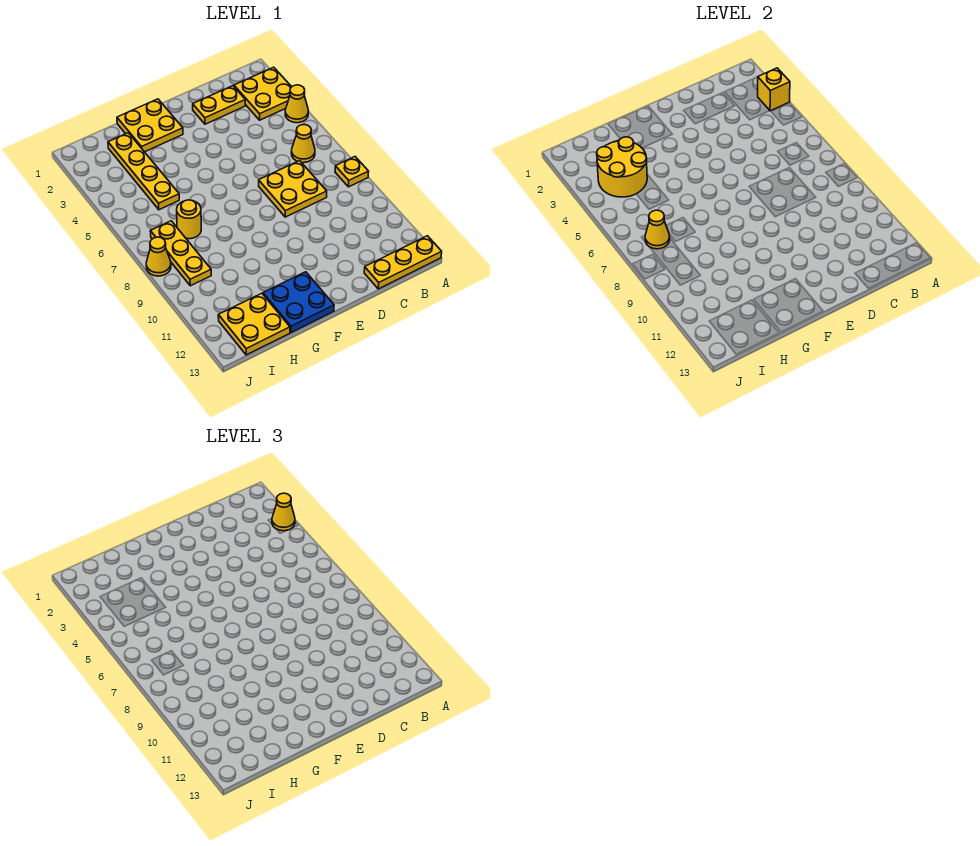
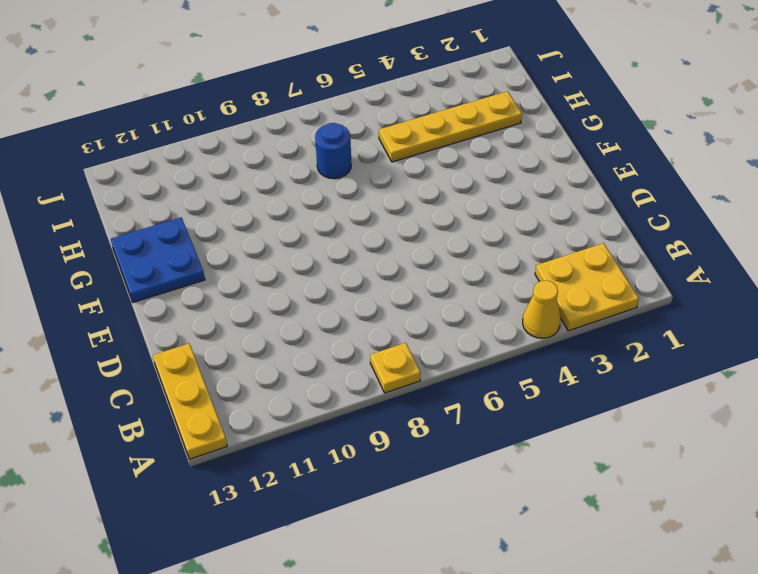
blue 1x1 round brick [315,123,351,179] -> yellow 1x1 round brick [177,200,201,239]
none -> yellow 1x1 cone [291,125,315,163]
none -> yellow 1x2 plate [193,86,245,124]
none -> yellow 2x2 plate [259,161,327,217]

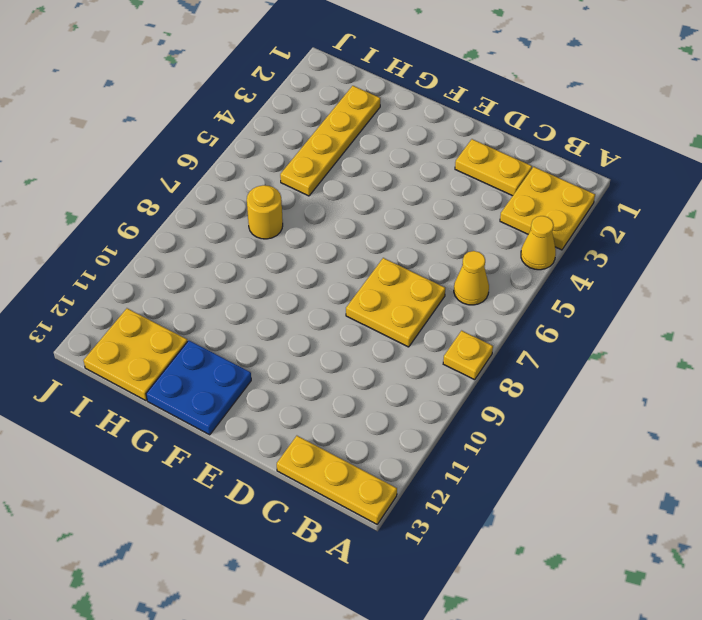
none -> yellow 2x2 plate [117,99,183,152]
none -> yellow 1x3 plate [150,221,211,286]
none -> yellow 1x1 cone [146,237,171,276]

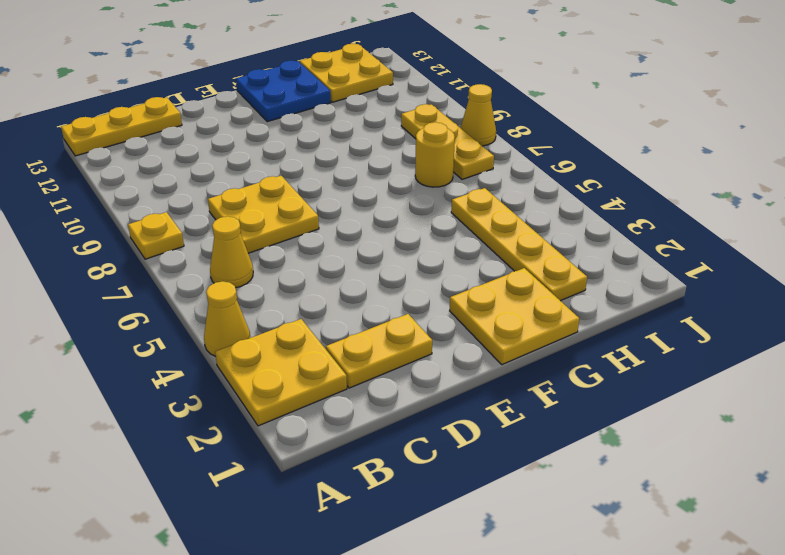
none -> yellow 1x1 brick [758,68,790,111]
none -> yellow 2x2 round brick [597,137,647,197]
none -> yellow 1x1 cone [645,210,670,249]

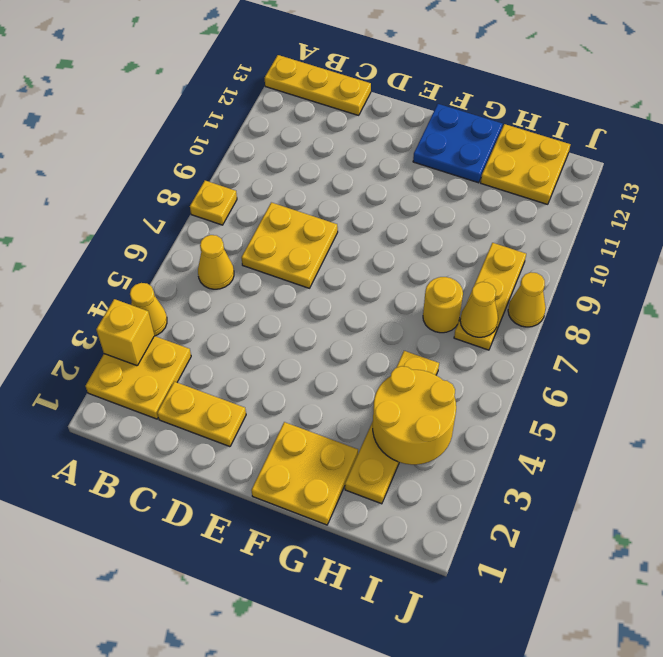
none -> yellow 1x1 cone [272,493,295,531]

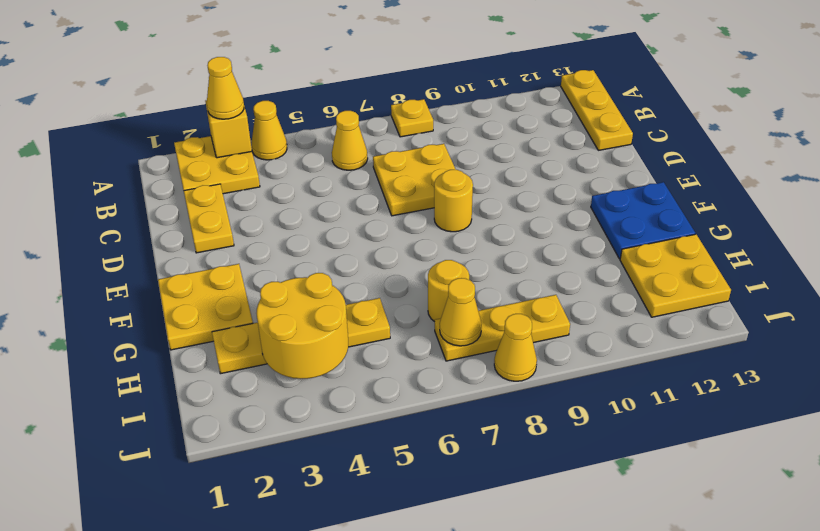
yellow 1x1 round brick [434,170,473,232] -> none

